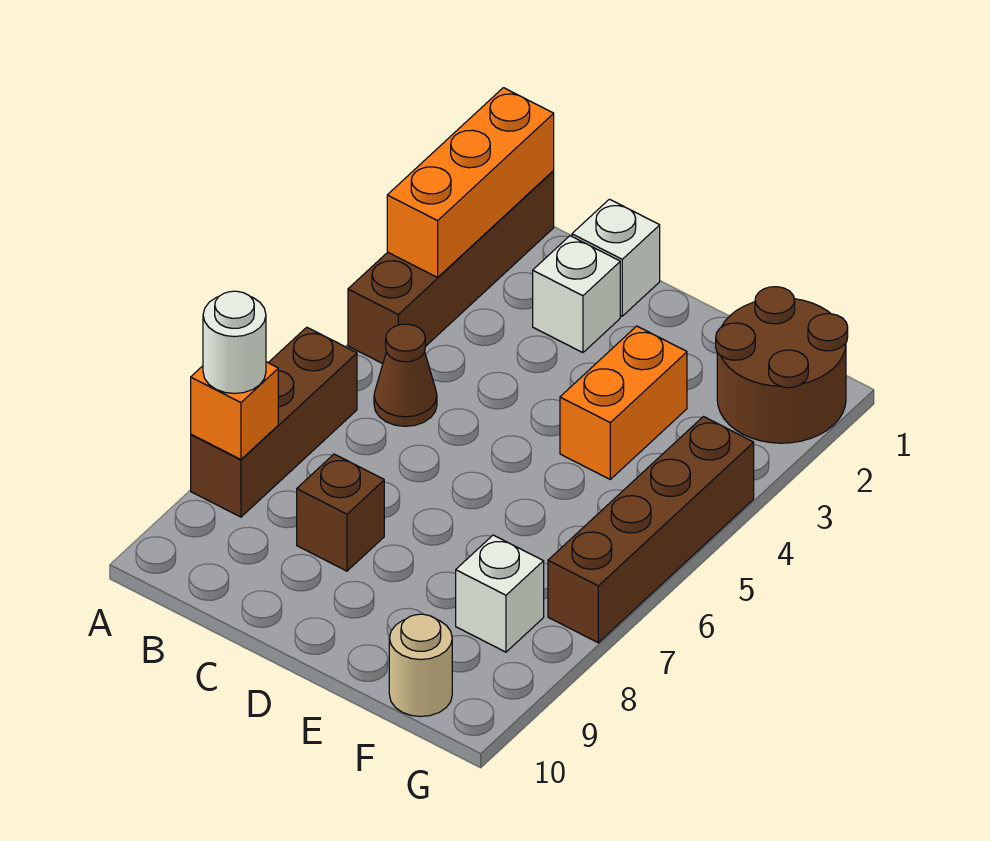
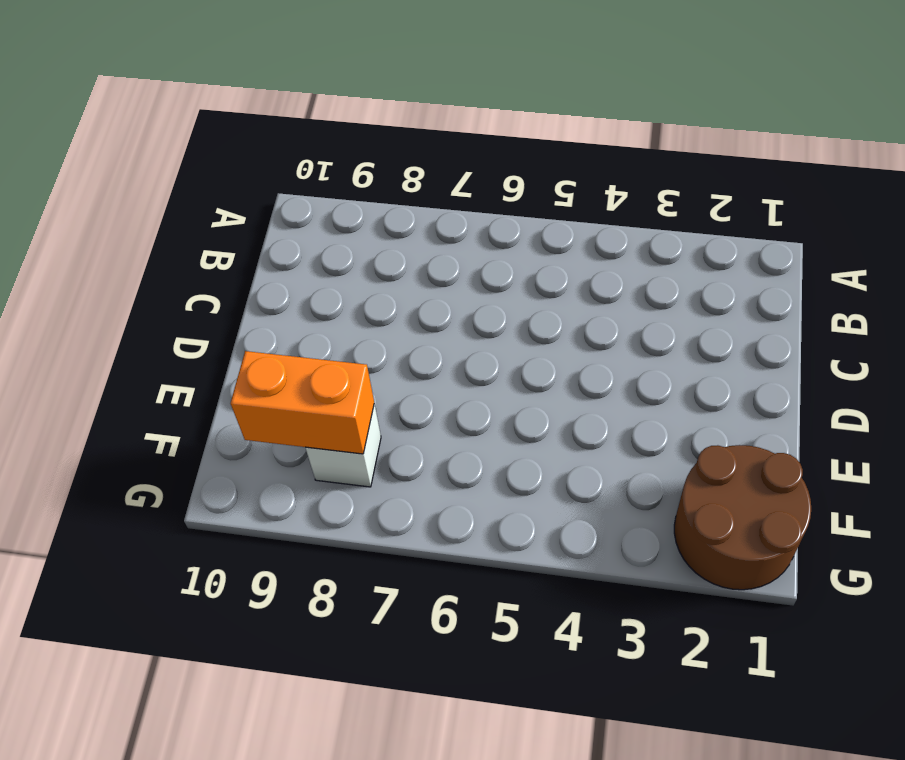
orange 1x2 brick [231,351,374,454] -> orange 1x2 brick moved to [560,326,687,479]
none -> brown 1x4 brick [348,171,554,364]
none -> brown 1x3 brick [191,327,357,517]
none -> brown 1x1 cone [374,324,437,426]

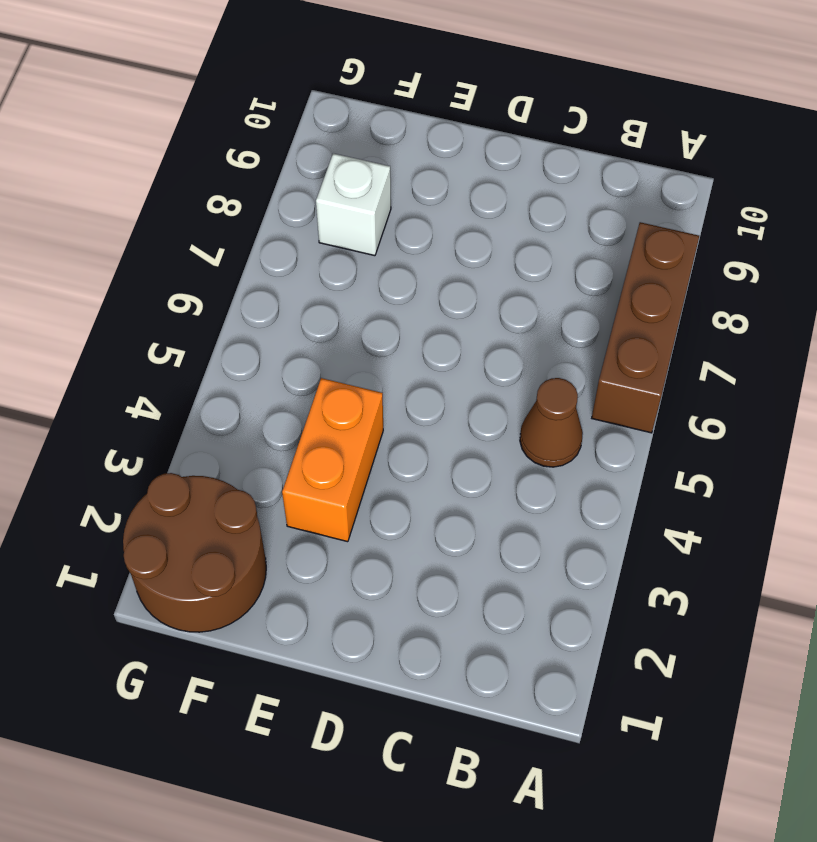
none -> brown 1x4 brick [348,171,554,364]
none -> white 1x1 brick [572,199,660,316]
none -> white 1x1 brick [533,236,620,353]

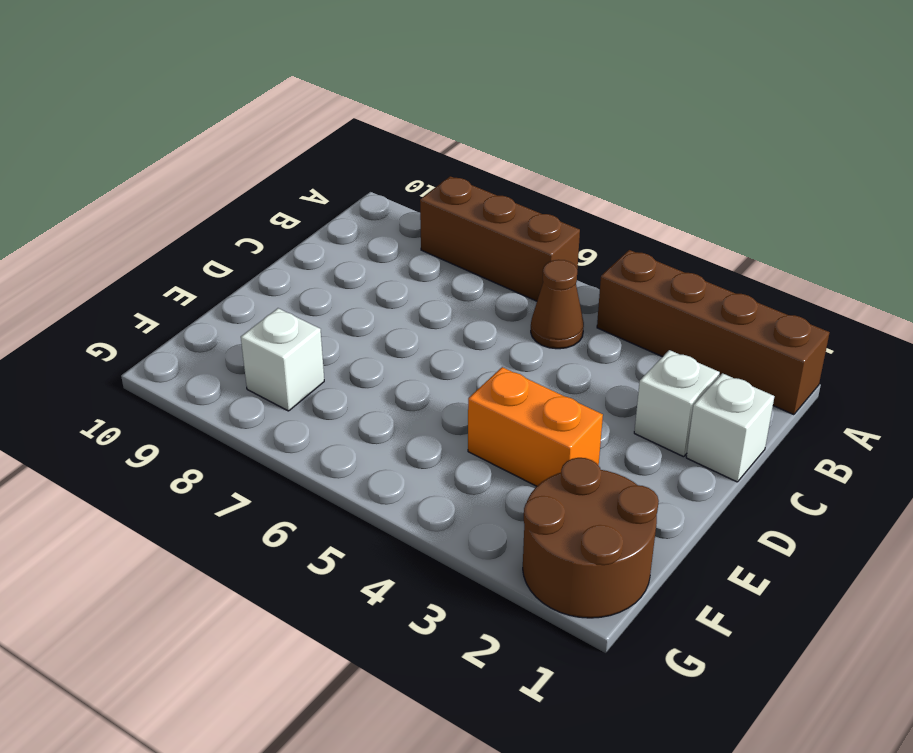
none -> brown 1x1 brick [297,454,384,571]
none -> tan 1x1 round brick [389,614,452,717]
none -> brown 1x4 brick [548,417,754,643]

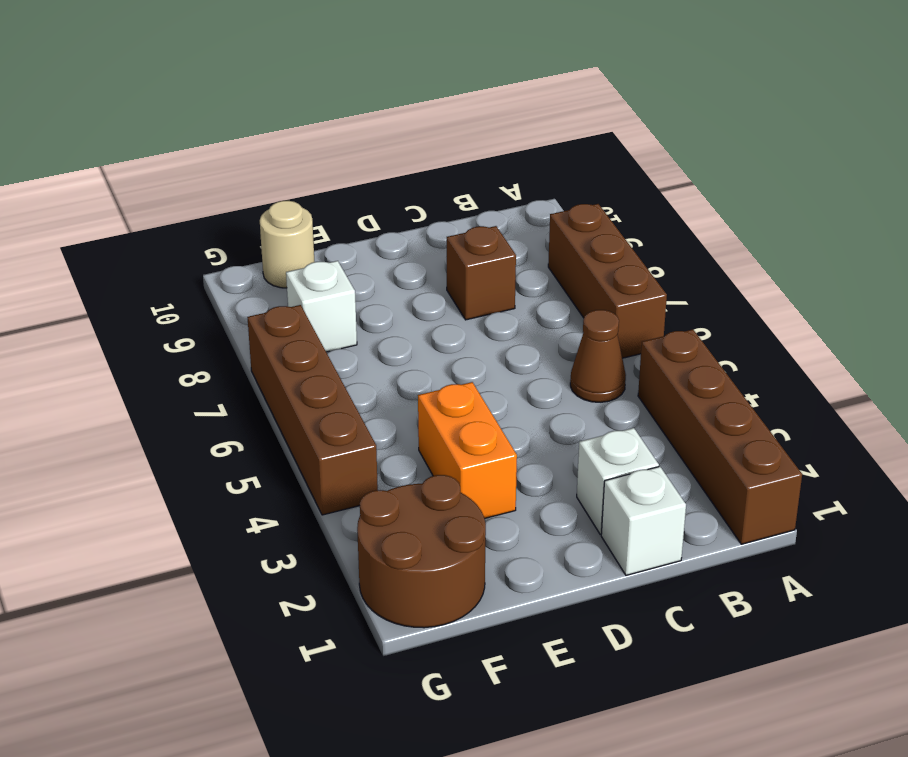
none -> orange 1x3 brick [387,88,554,277]
none -> orange 1x1 brick [191,362,278,459]
none -> white 1x1 round brick [203,291,266,394]

